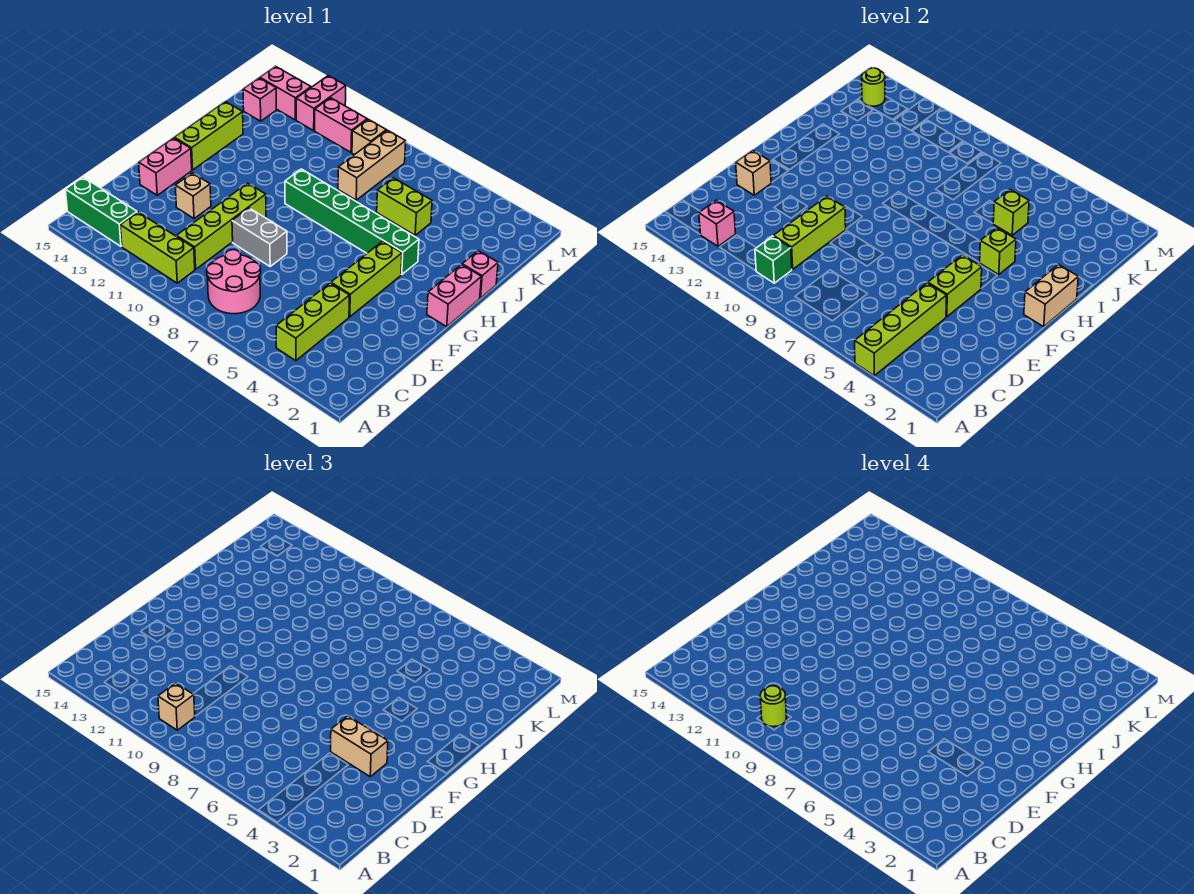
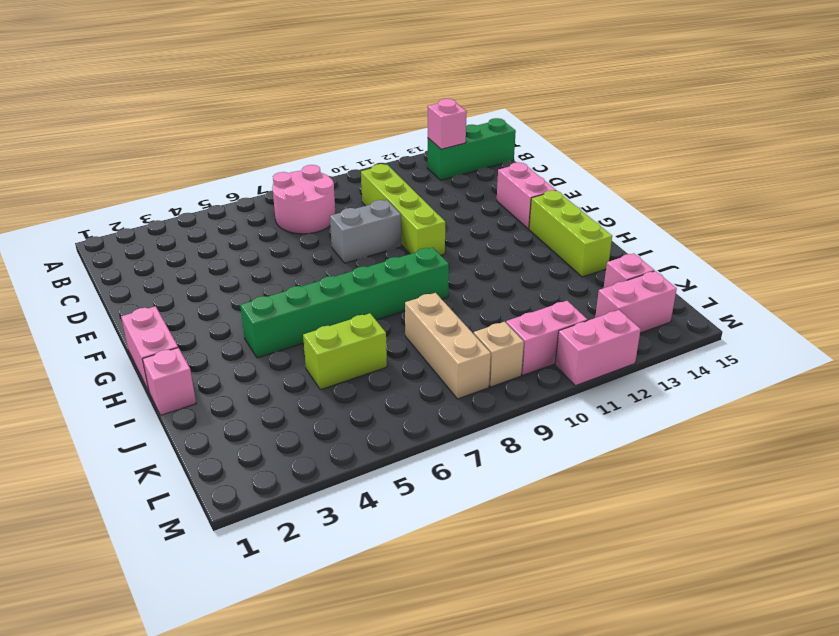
pink 1x2 brick [555,310,641,386] -> pink 1x2 brick turned to [296,76,346,131]
none -> lime 1x3 brick [276,283,350,361]
none -> lime 1x3 brick [120,212,195,283]
none -> lime 1x3 brick [331,241,402,317]
none -> tan 1x1 brick [175,173,211,219]

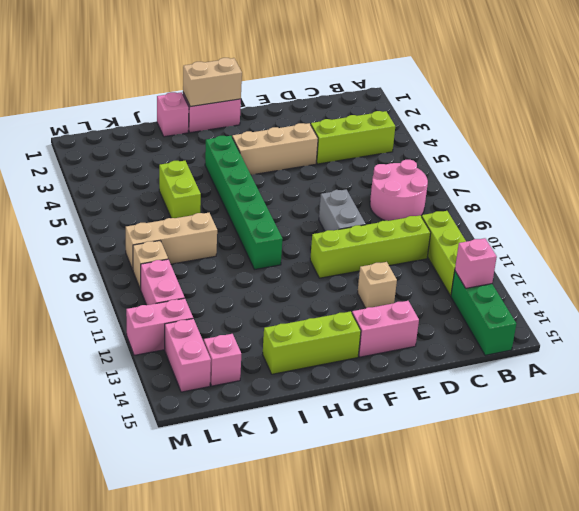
tan 1x3 brick [232,123,318,175] -> lime 1x3 brick [331,241,402,317]
none -> lime 1x4 brick [855,283,947,376]
none -> green 1x1 brick [755,236,792,283]
none -> lime 1x3 brick [774,196,846,269]
none -> lime 1x2 brick [928,255,982,317]

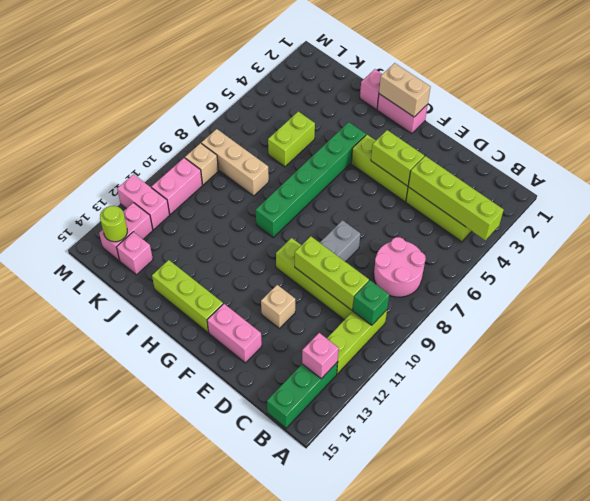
none -> tan 1x1 brick [736,150,771,195]
none -> lime 1x1 brick [979,228,1016,275]
none -> lime 1x1 brick [993,189,1029,235]
none -> tan 1x1 brick [158,683,195,730]

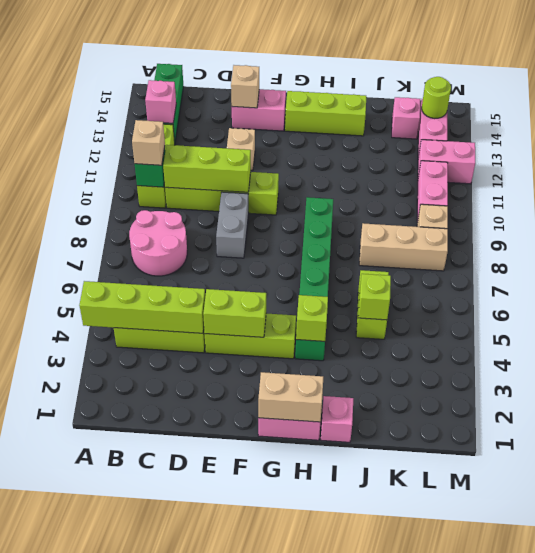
none -> tan 1x2 brick [331,716,388,777]
none -> lime 1x1 round brick [760,686,786,727]

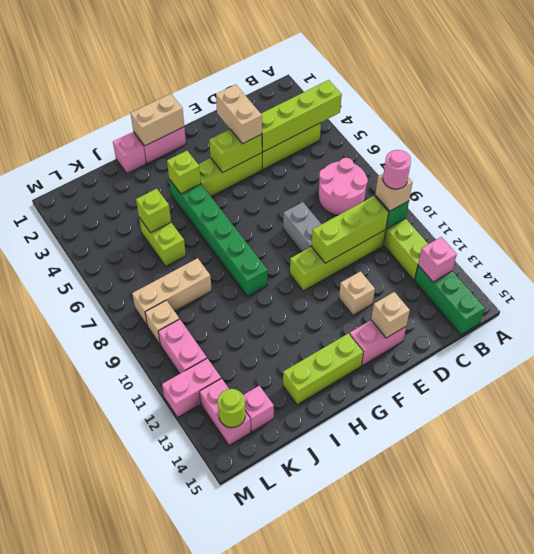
pink 1x1 round brick [383,150,411,189] -> lime 1x1 round brick [760,686,786,727]

